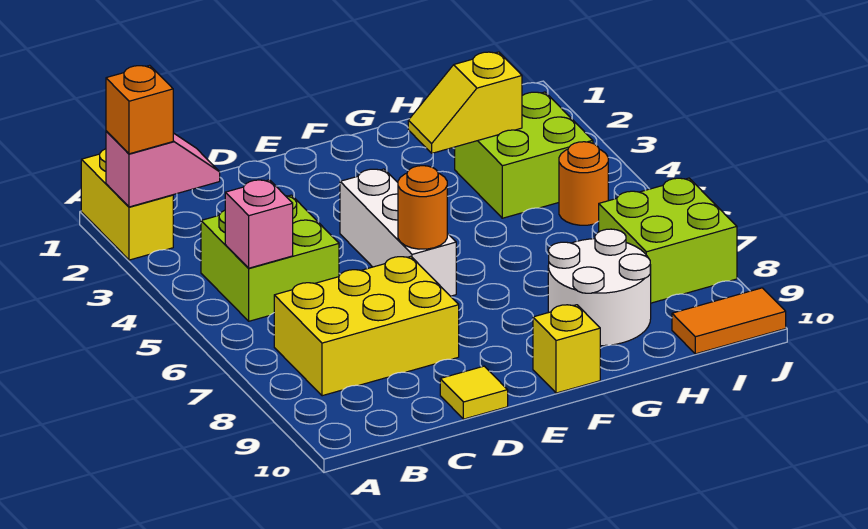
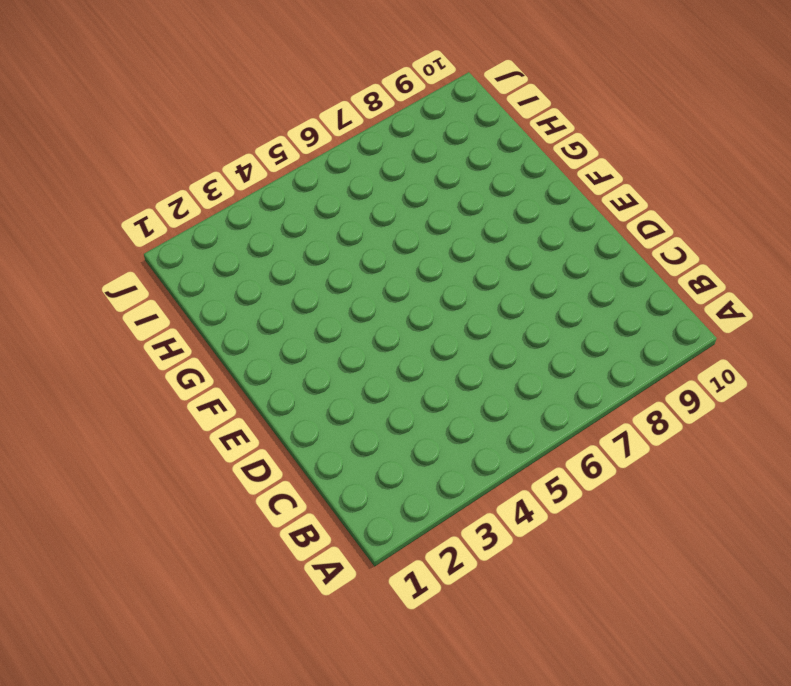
none -> yellow 1x2 brick [81,149,173,260]
none -> lime 2x2 brick [201,195,339,321]
none -> yellow 2x3 brick [274,256,459,396]

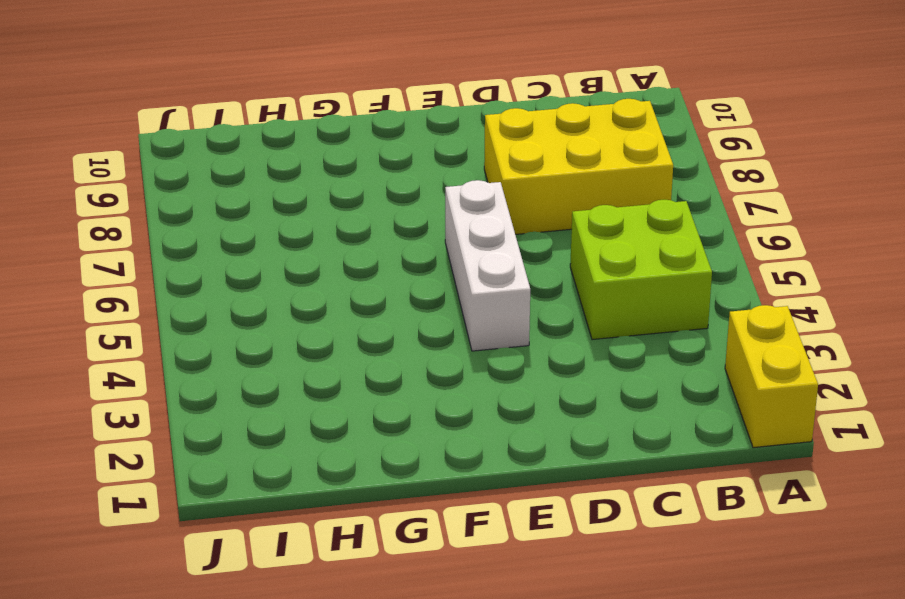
none -> yellow 1x1 tile [440,366,508,419]
none -> yellow 1x1 brick [533,305,600,393]
none -> white 2x2 round brick [548,229,651,346]

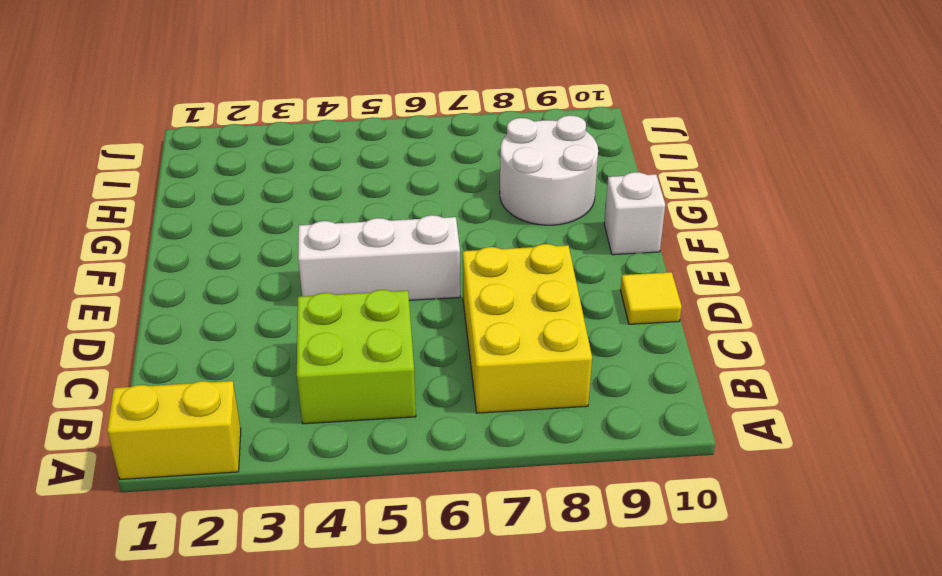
white 1x1 brick [604,172,665,255] -> yellow 1x1 brick [533,305,600,393]
none -> lime 2x2 brick [455,92,593,218]
none -> orange 1x1 round brick [559,142,608,225]
none -> lime 2x2 brick [599,178,737,303]

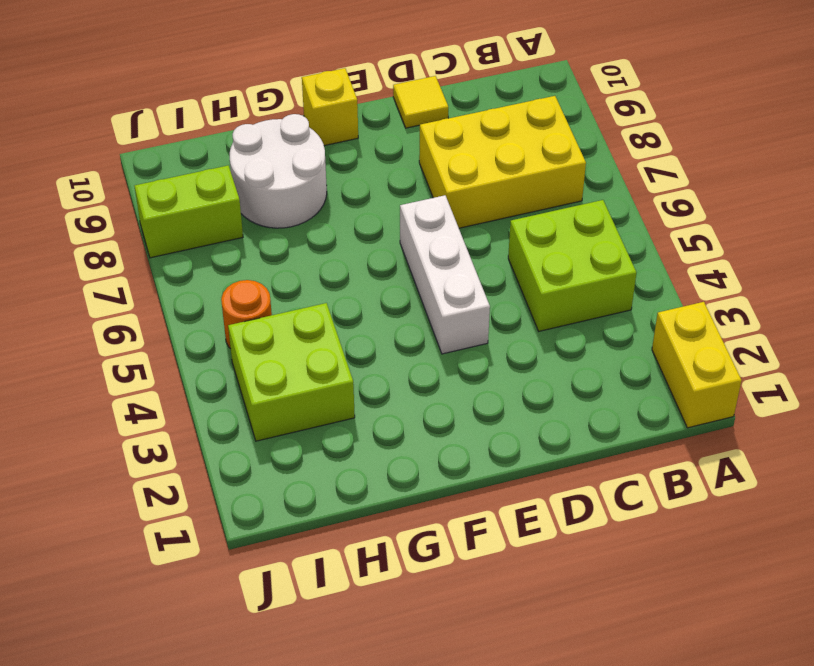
lime 1x2 brick [134,166,243,258] -> lime 2x2 brick [599,178,737,303]
none -> orange 1x2 tile [672,288,786,354]
none -> pink 1x2 slope [106,131,220,207]
none -> pink 1x1 brick [225,180,293,268]

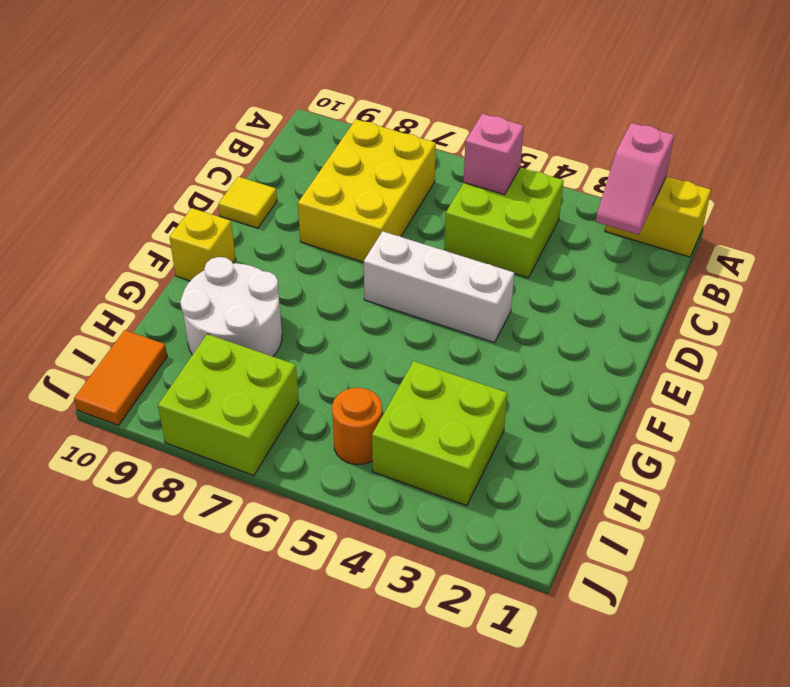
none -> orange 1x1 round brick [398,166,447,249]
none -> yellow 1x2 slope [408,52,522,153]
none -> orange 1x1 brick [106,65,173,154]

